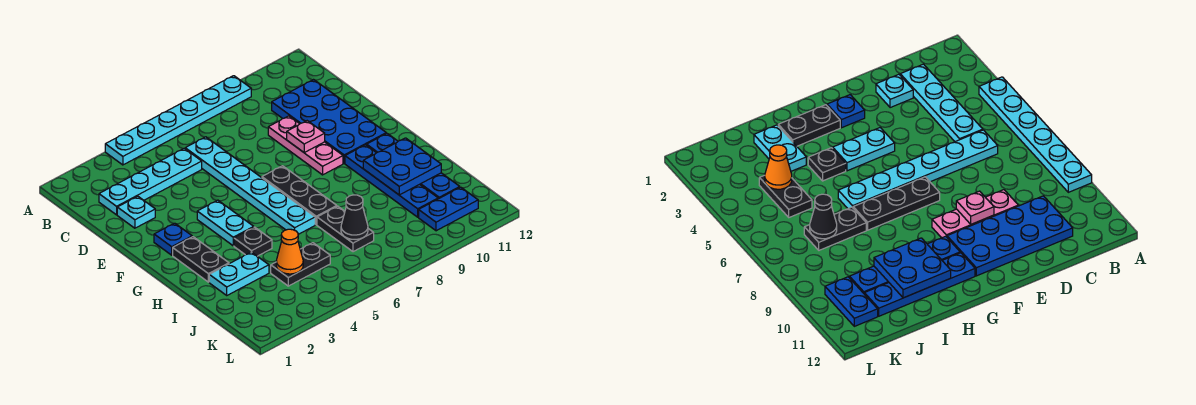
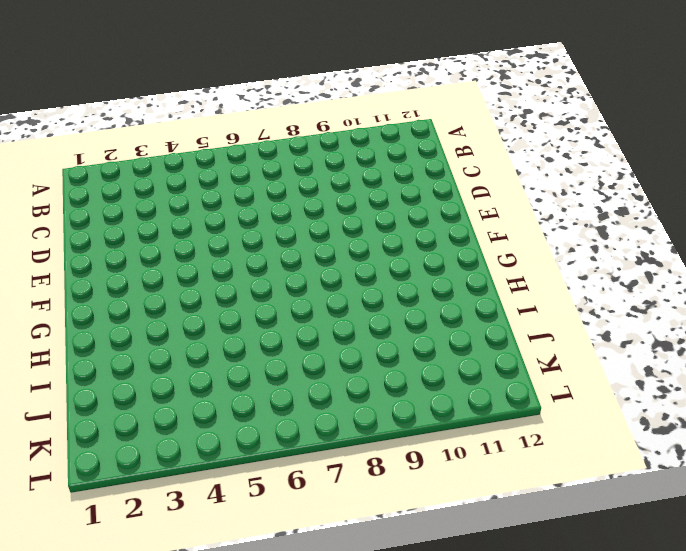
none -> cyan 1x6 plate [105,76,251,165]
none -> cyan 1x4 plate [99,148,202,215]
none -> cyan 1x6 plate [185,137,315,234]

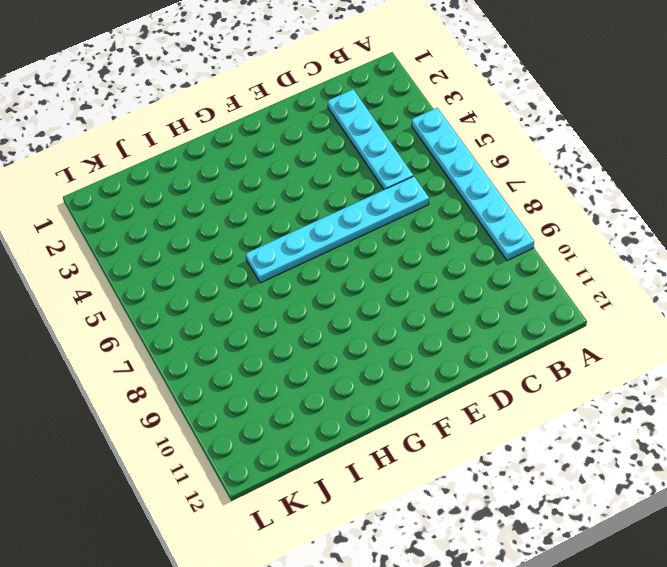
none -> blue 2x4 plate [272,80,386,163]
none -> cyan 1x1 plate [117,196,155,228]
none -> pink 1x3 plate [268,116,343,175]

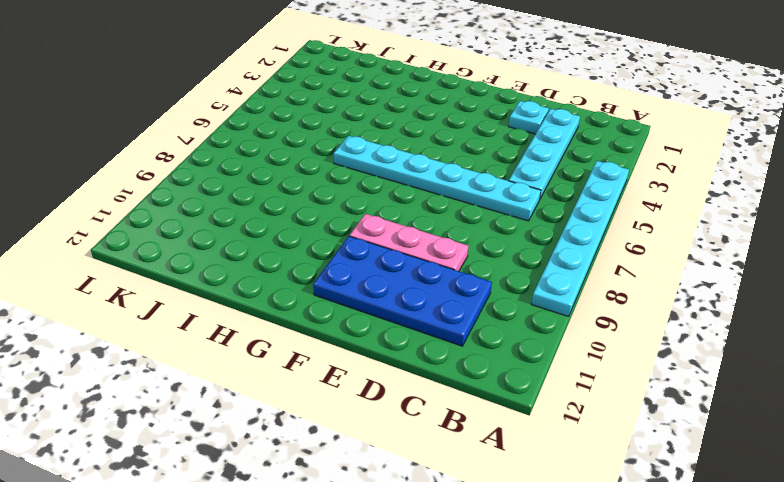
none -> blue 1x1 plate [154,223,192,255]
none -> cyan 1x2 plate [197,200,254,246]
none -> black 1x3 plate [262,166,337,225]

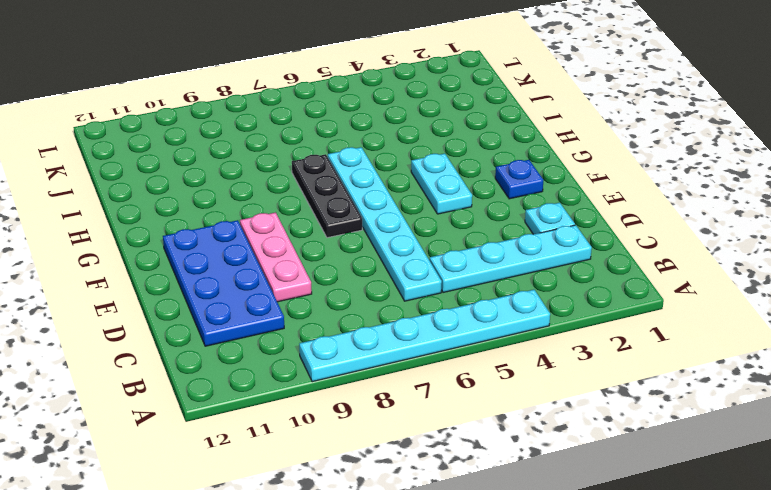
none -> black 1x2 plate [173,237,229,282]
none -> blue 1x4 plate [345,145,438,217]
none -> blue 1x4 plate [367,133,460,199]

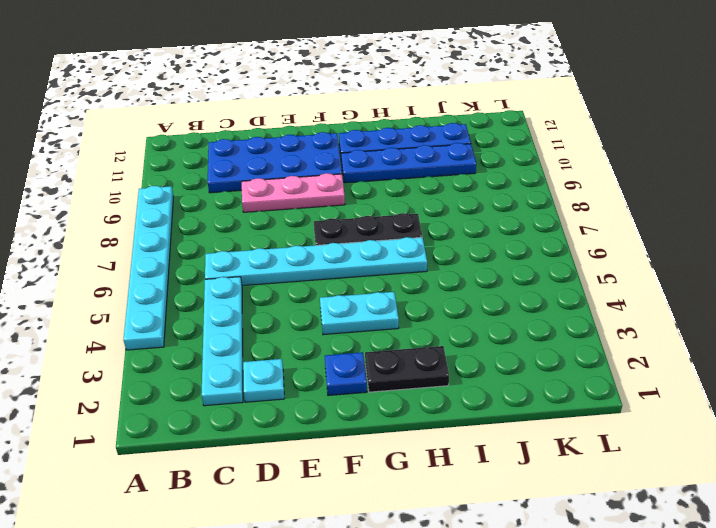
none -> black 1x1 plate [234,227,272,256]
none -> cyan 1x2 plate [209,252,269,295]
none -> black 1x2 plate [317,206,374,252]

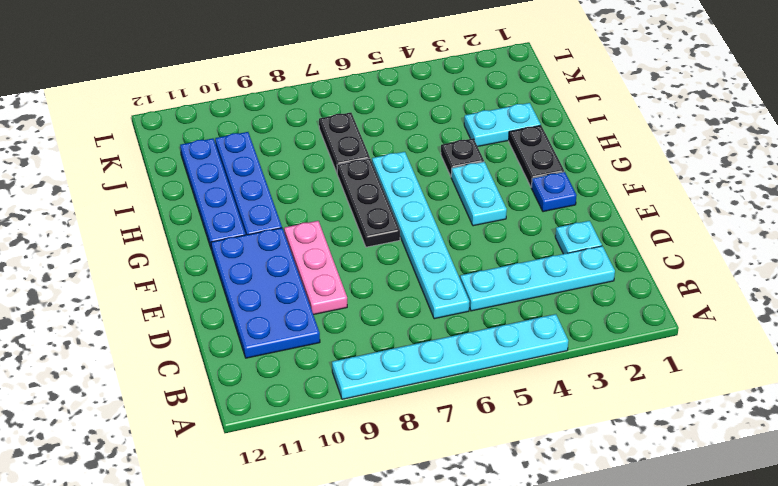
none -> black 1x2 plate [271,243,330,286]
none -> blue 1x2 plate [419,187,478,231]
none -> pink 1x1 plate [287,121,325,152]

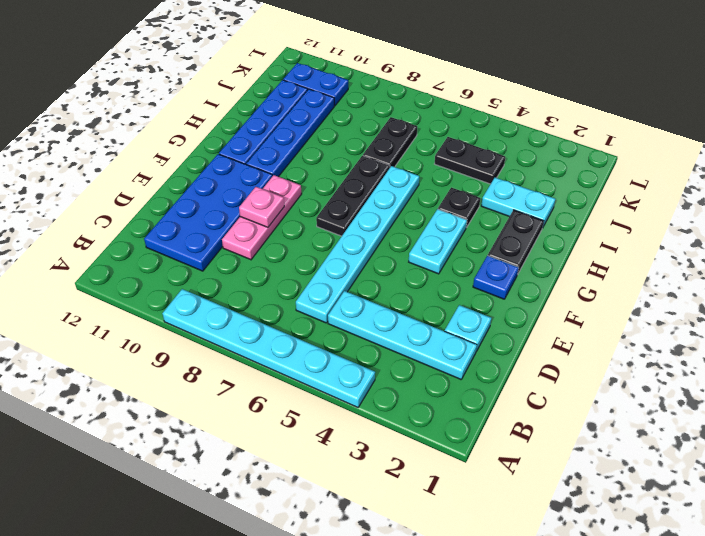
none -> blue 2x2 plate [363,138,441,195]
none -> orange 1x1 cone [276,229,303,274]
none -> black 1x1 cone [341,195,368,240]

